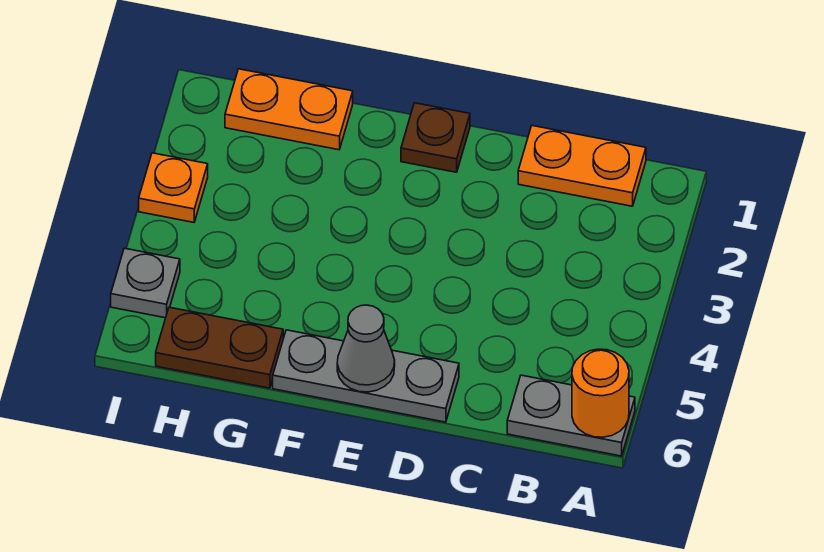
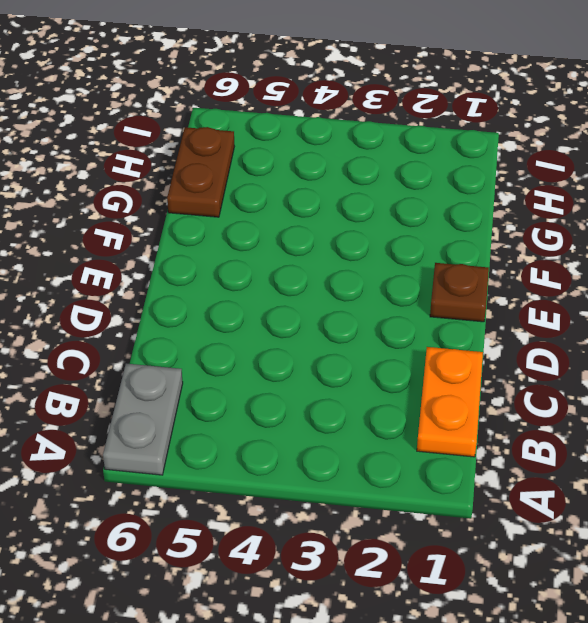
none -> grey 1x3 plate [273,330,459,422]
none -> orange 1x2 plate [225,69,353,150]

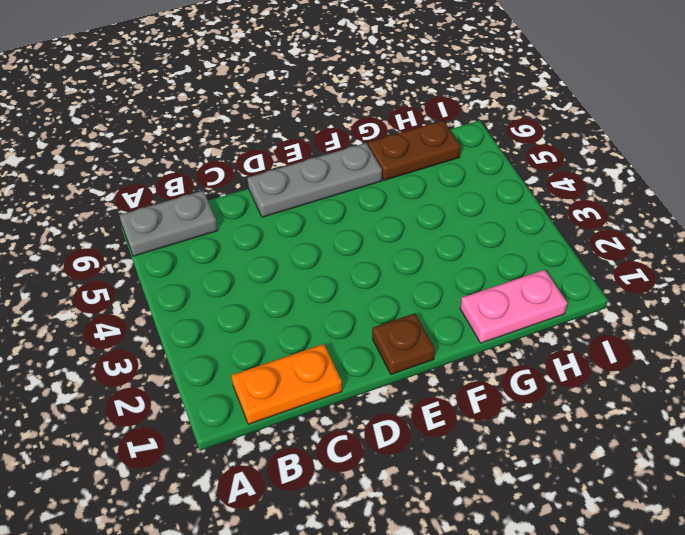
pink 1x2 plate [460,270,567,343] -> orange 1x2 plate [225,69,353,150]
none -> orange 1x1 plate [139,153,208,222]
none -> grey 1x1 plate [111,248,180,318]

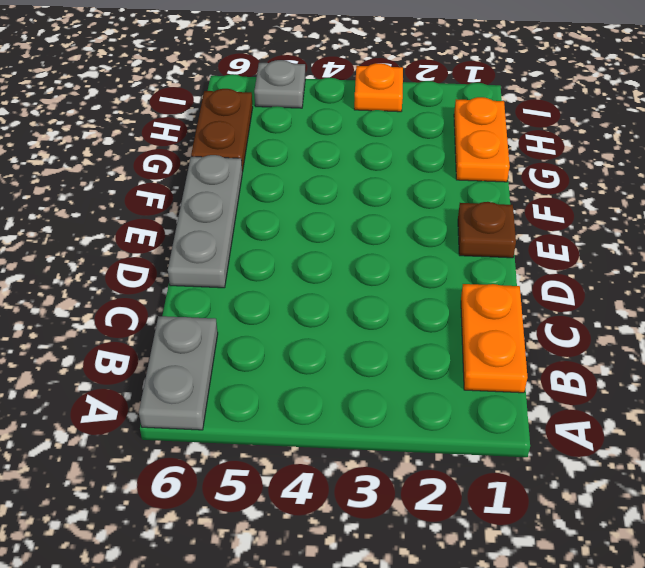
none -> orange 1x1 round brick [572,349,629,437]
none -> grey 1x1 cone [337,305,395,392]

